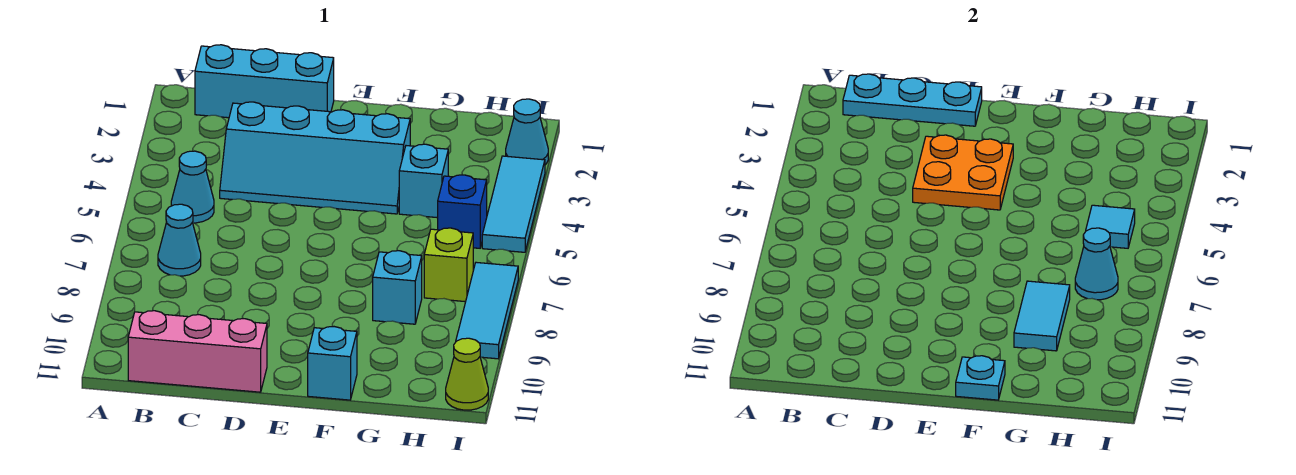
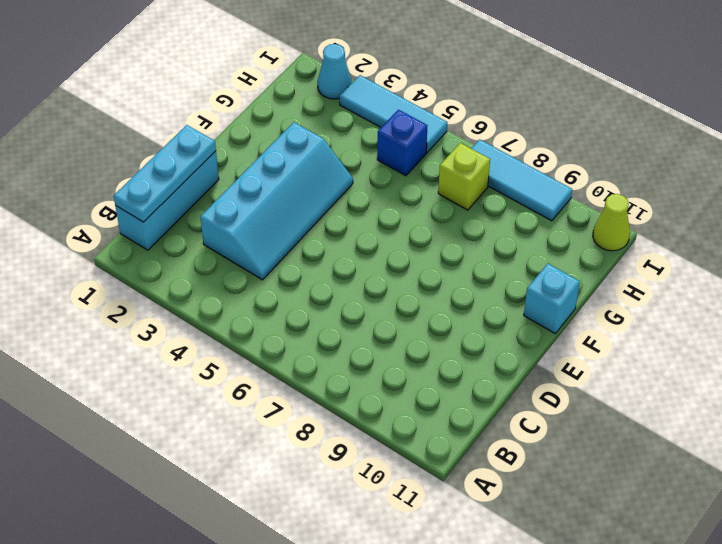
none -> cyan 1x1 cone [171,151,214,223]
none -> cyan 1x1 cone [158,204,201,276]
none -> pink 1x3 brick [128,311,267,392]

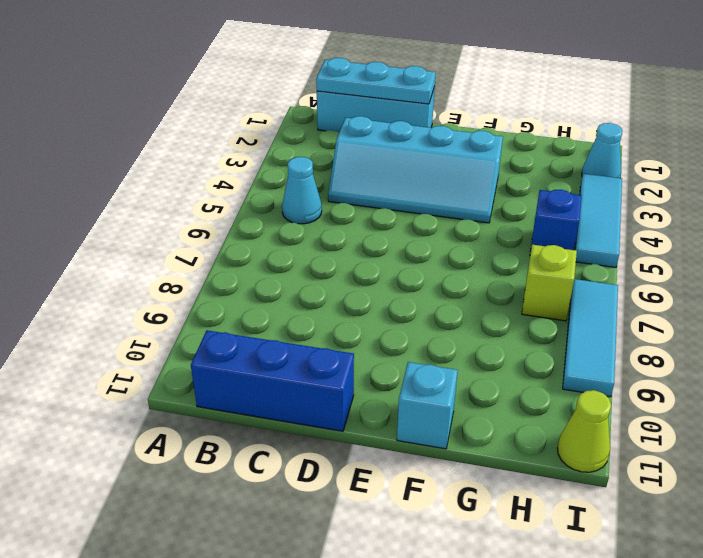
blue 1x3 brick [191,330,354,431] -> pink 1x3 brick [128,311,267,392]
none -> cyan 1x1 cone [158,204,201,276]
none -> cyan 1x1 brick [399,144,448,218]
none -> cyan 1x1 brick [373,251,422,324]

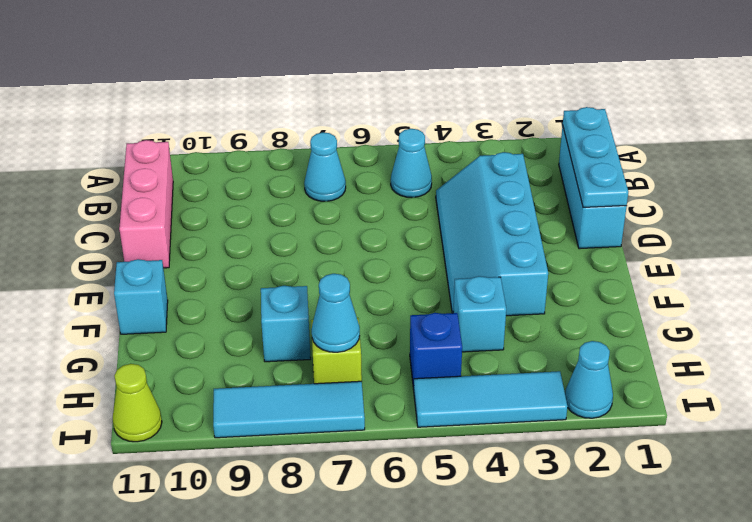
none -> orange 2x2 plate [913,135,1013,210]
none -> cyan 1x1 plate [956,356,1005,400]
none -> cyan 1x2 tile [1014,281,1070,351]

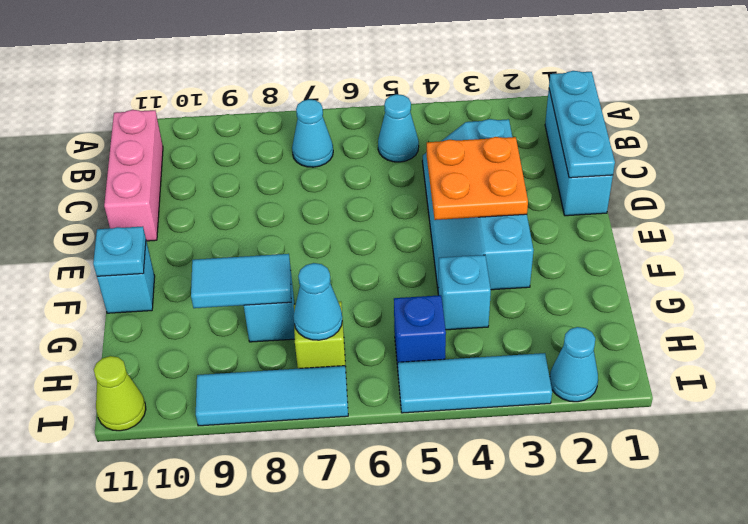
none -> cyan 1x1 tile [1086,205,1135,248]

